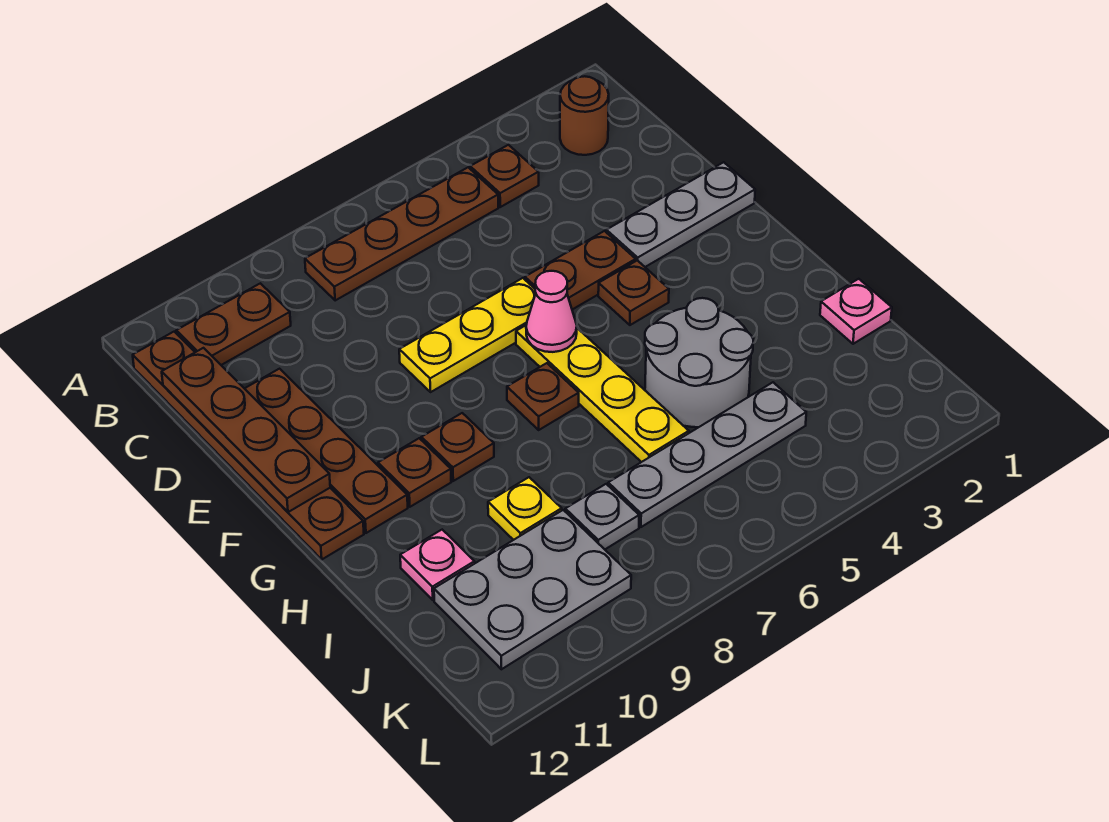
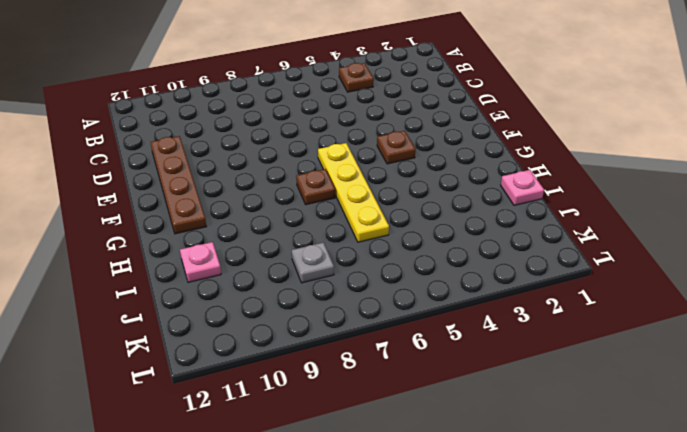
none -> brown 1x1 round brick [560,76,609,155]
none -> brown 1x4 plate [305,167,498,300]
none -> brown 1x2 plate [176,283,291,365]

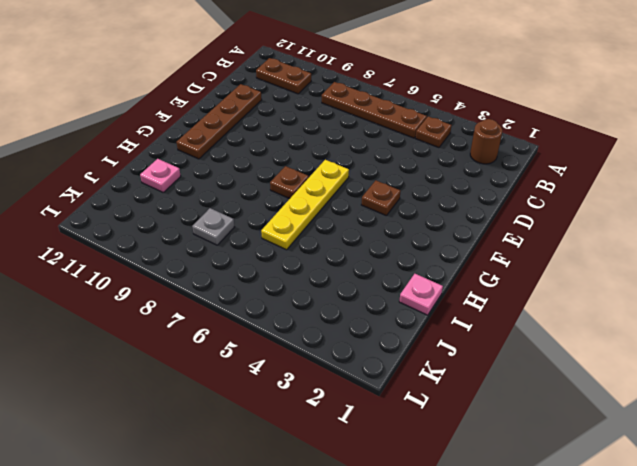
none -> brown 1x6 plate [133,332,364,559]
none -> grey 1x3 plate [606,162,755,267]
none -> brown 1x2 plate [525,231,636,310]

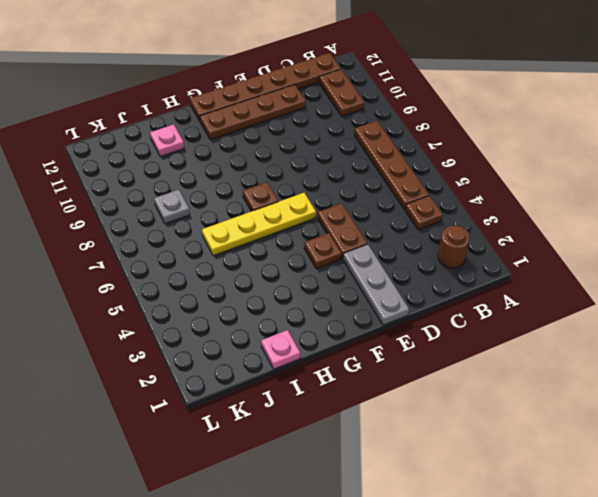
none -> yellow 1x3 plate [399,278,536,392]
none -> brown 1x1 plate [421,413,494,481]
none -> brown 1x1 plate [378,438,451,507]

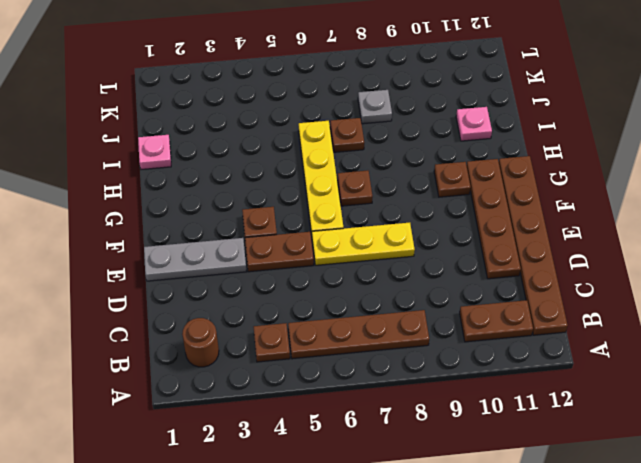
brown 1x1 plate [330,118,364,152] -> brown 1x1 plate moved to [421,413,494,481]
none -> grey 2x2 round brick [645,298,753,427]
none -> yellow 1x1 plate [488,477,562,540]
none -> grey 1x4 plate [608,382,806,527]

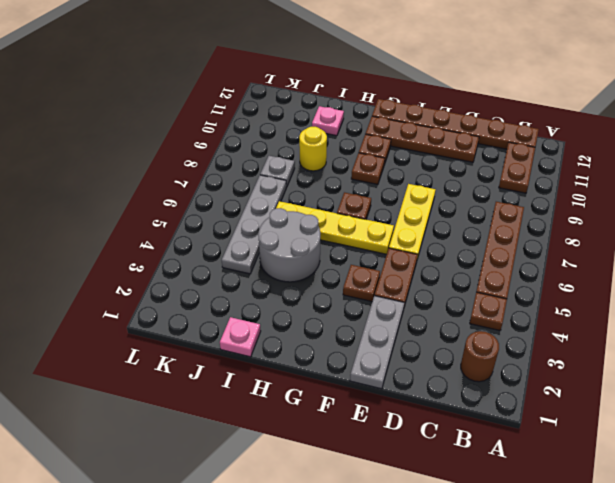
yellow 1x1 round brick [299,127,327,171] -> yellow 1x1 plate [488,477,562,540]
none -> grey 2x3 plate [434,510,631,669]
none -> brown 1x4 plate [162,348,330,512]
none -> pink 1x1 cone [526,271,577,352]

